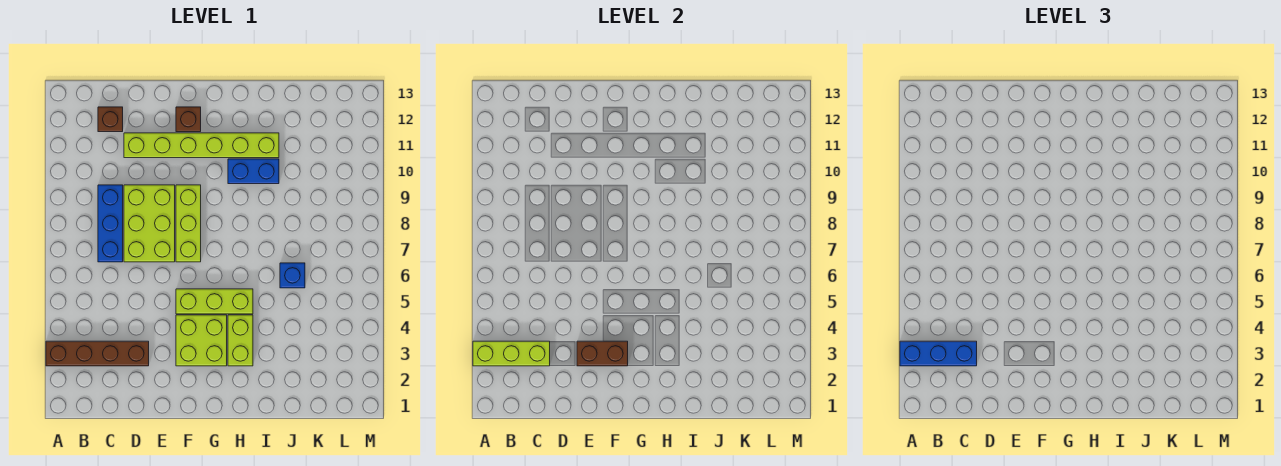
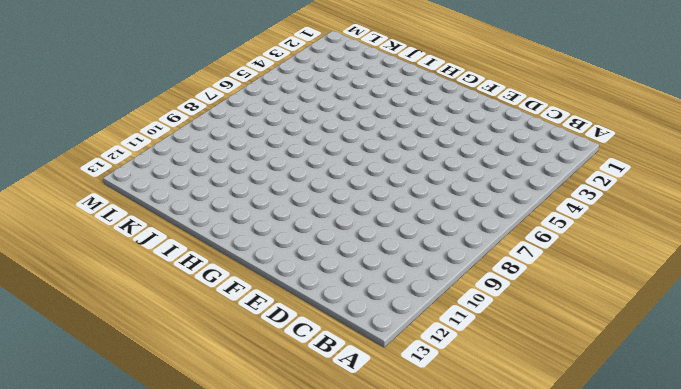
none -> brown 1x4 brick [46,341,149,366]
none -> blue 1x3 brick [98,185,123,262]
none -> brown 1x1 brick [98,107,123,132]

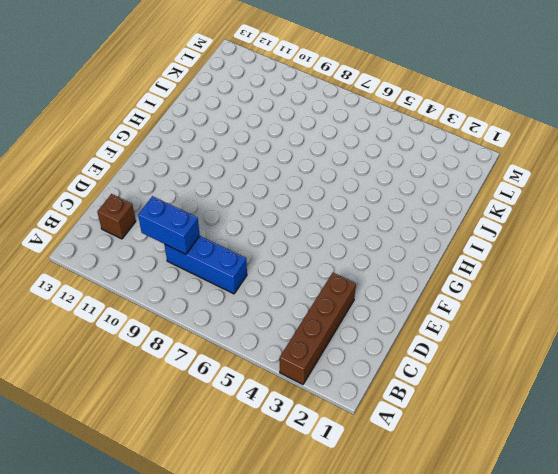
blue 1x2 brick [138,196,200,254] -> blue 1x2 brick turned to [228,159,279,184]
none -> lime 2x3 brick [124,185,175,262]
none -> lime 1x6 brick [124,133,279,158]
none -> lime 2x2 brick [176,315,227,366]

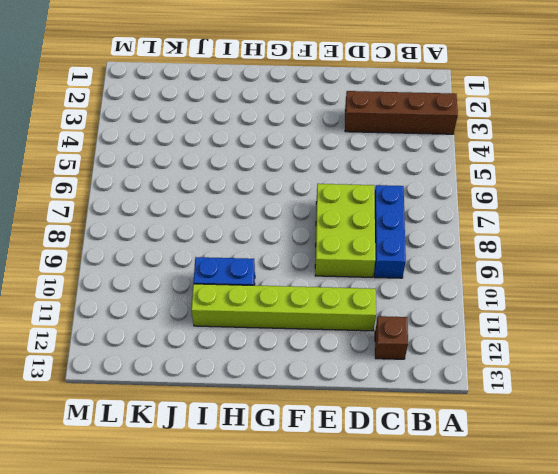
none -> lime 2x2 brick [176,315,227,366]
none -> lime 1x3 brick [176,289,253,314]
none -> lime 1x3 brick [176,185,201,262]

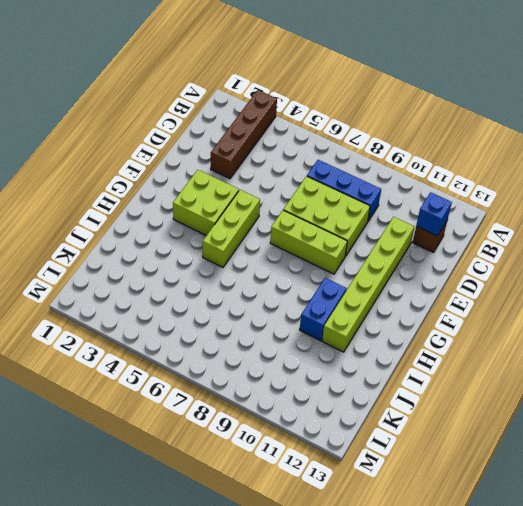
blue 1x1 brick [416,192,452,236] -> blue 1x1 brick moved to [280,263,305,288]
none -> brown 1x1 brick [176,107,201,132]
none -> lime 1x2 brick [228,315,253,366]
none -> lime 1x3 brick [473,341,550,366]

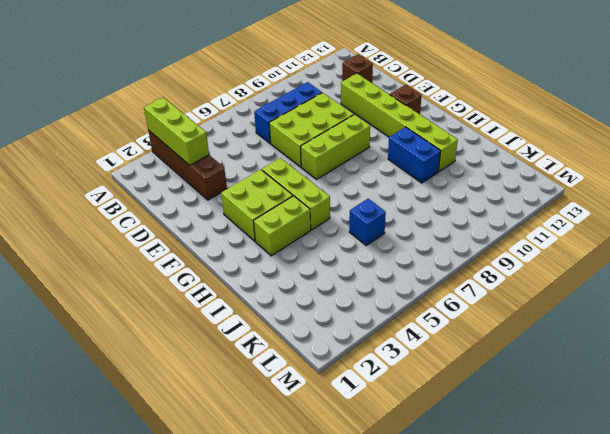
none -> brown 1x2 brick [577,341,628,366]
none -> blue 1x3 brick [900,341,977,366]

